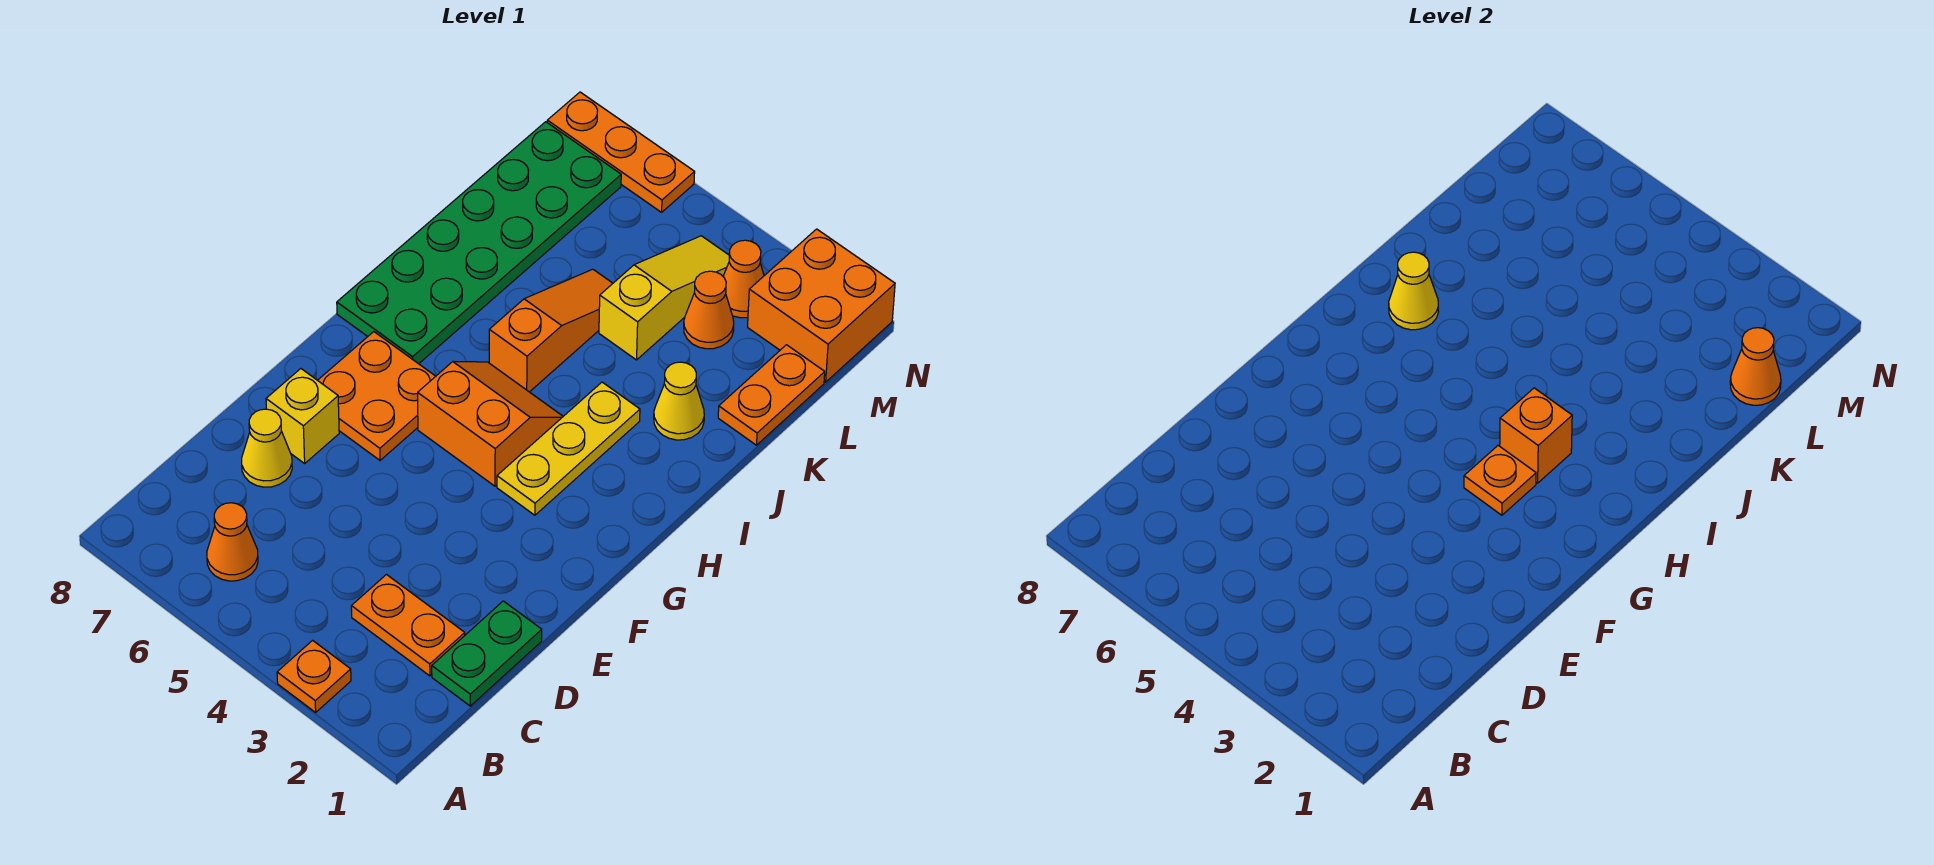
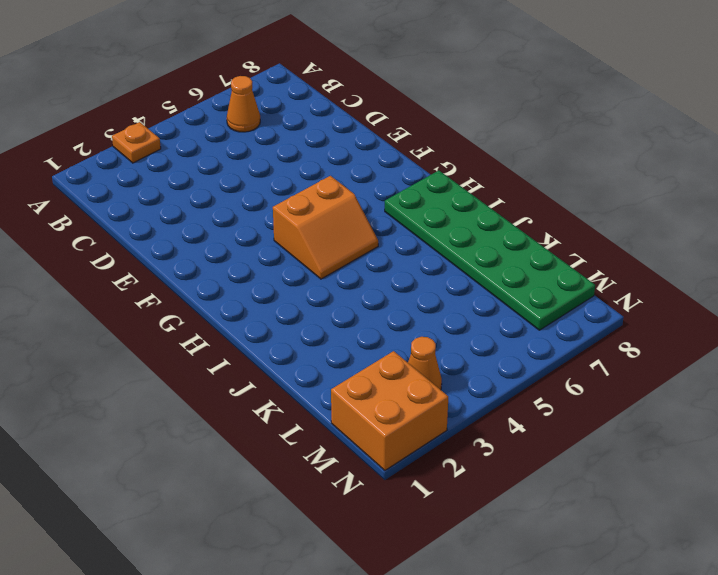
none -> green 1x2 plate [432,601,542,706]
none -> orange 1x2 plate [351,575,465,676]
none -> yellow 1x1 cone [242,409,292,487]

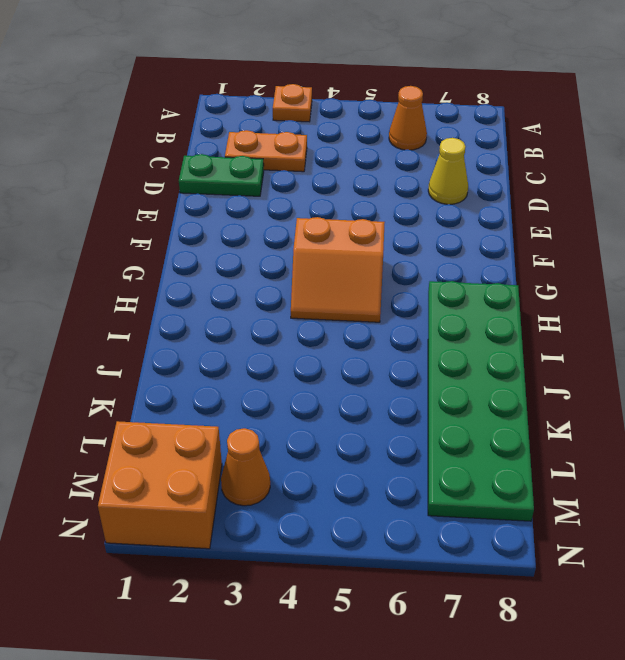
green 1x2 plate [179,154,264,196] -> green 1x2 plate turned to [432,601,542,706]
none -> yellow 1x1 brick [266,369,339,463]
none -> orange 2x2 plate [318,332,436,460]
none -> yellow 1x3 plate [497,382,640,515]

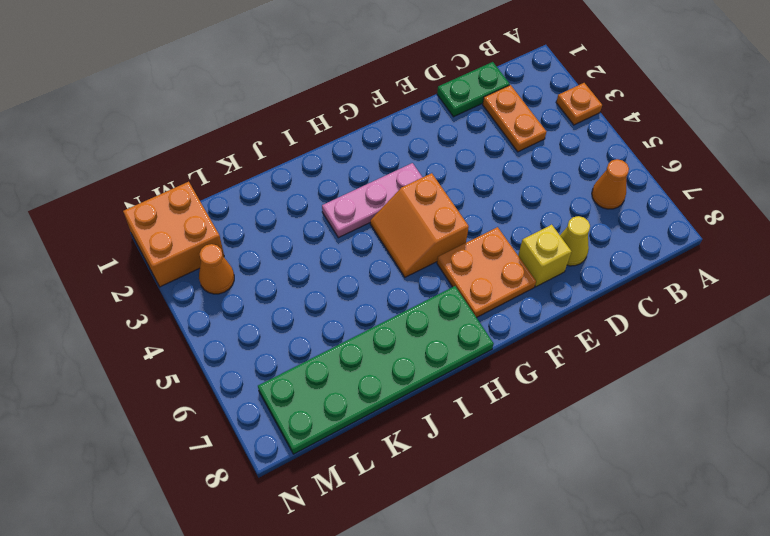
pink 1x3 plate [322,163,422,238] -> yellow 1x3 plate [497,382,640,515]
none -> orange 1x3 slope [489,269,613,392]
none -> yellow 1x1 cone [654,362,704,440]
none -> orange 1x2 plate [718,345,825,445]

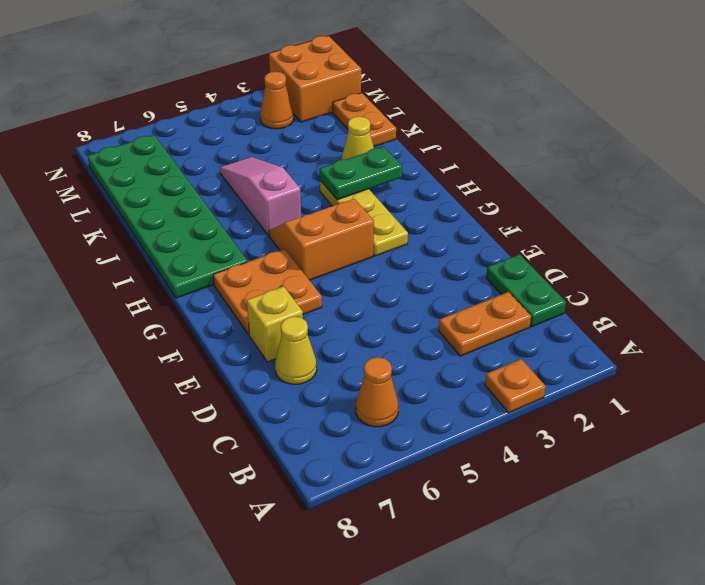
green 1x2 plate [320,147,402,200] -> none
pink 1x3 slope [220,157,301,236] -> orange 1x3 slope [489,269,613,392]
none -> yellow 1x3 slope [599,236,729,360]
none -> orange 1x1 cone [684,271,734,349]
none -> orange 1x3 plate [547,92,695,212]

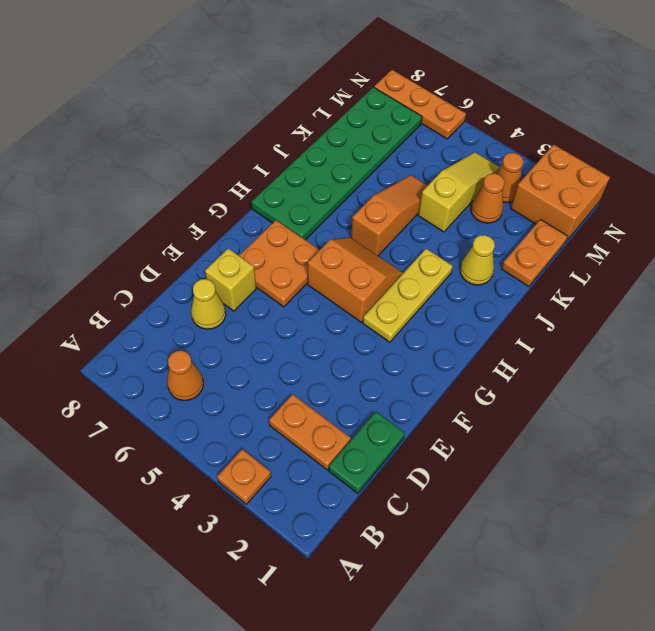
none -> orange 1x1 plate [1464,445,1536,515]
none -> orange 1x1 brick [1500,388,1572,483]
none -> yellow 1x1 cone [1389,252,1439,330]

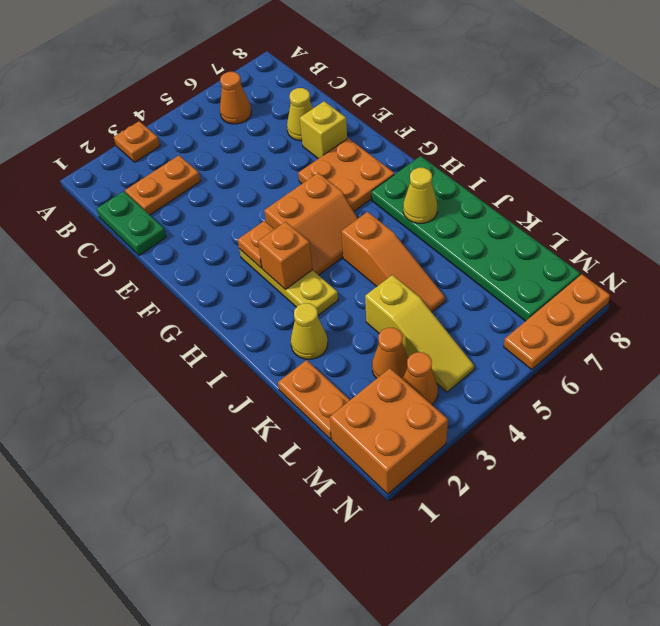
none -> orange 1x1 cone [1730,328,1781,405]

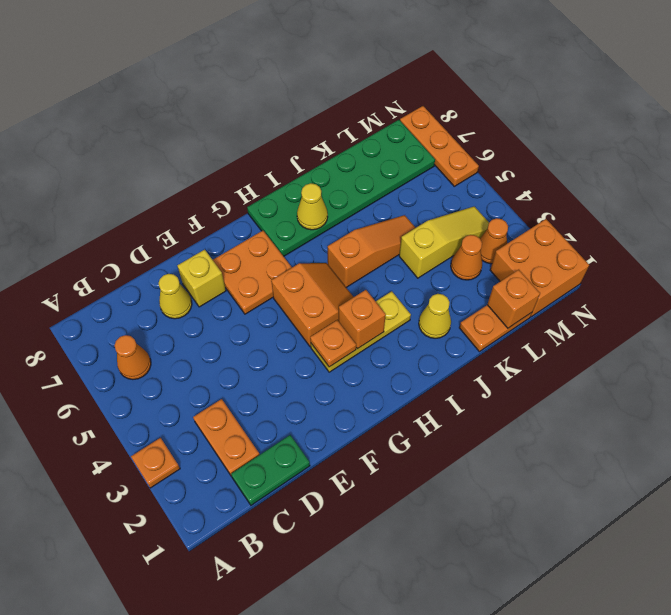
orange 1x1 brick [487,270,540,328] -> orange 1x1 cone [1730,328,1781,405]

